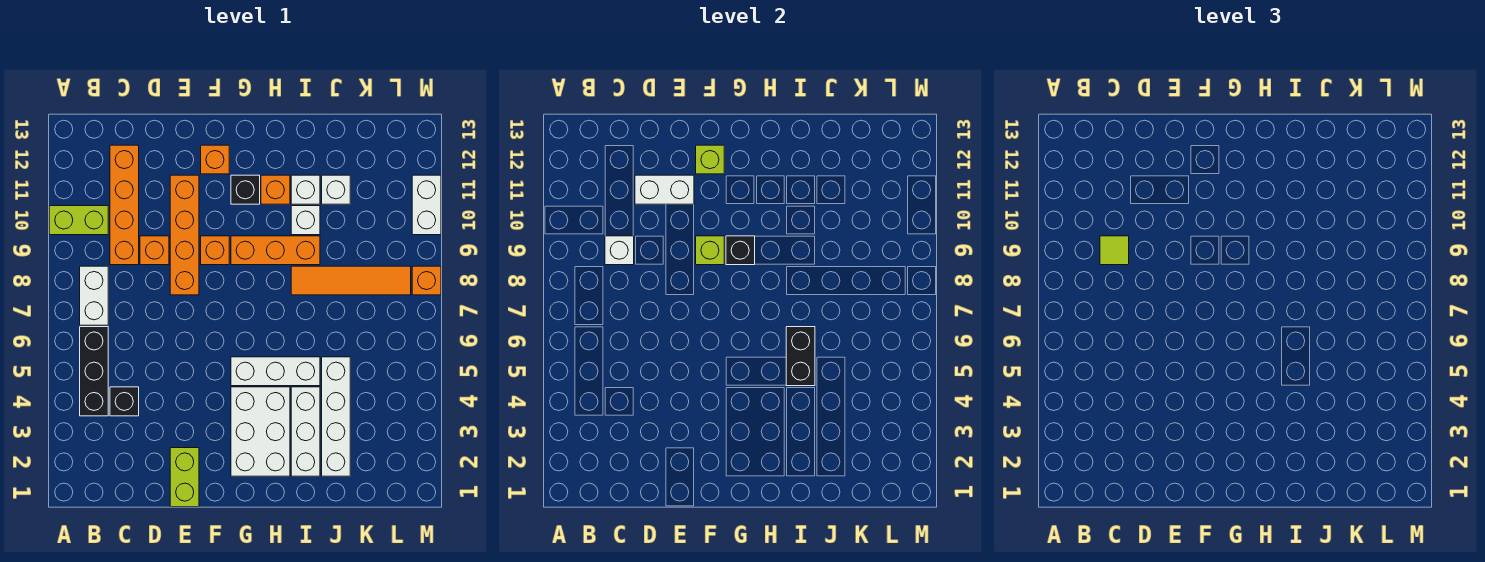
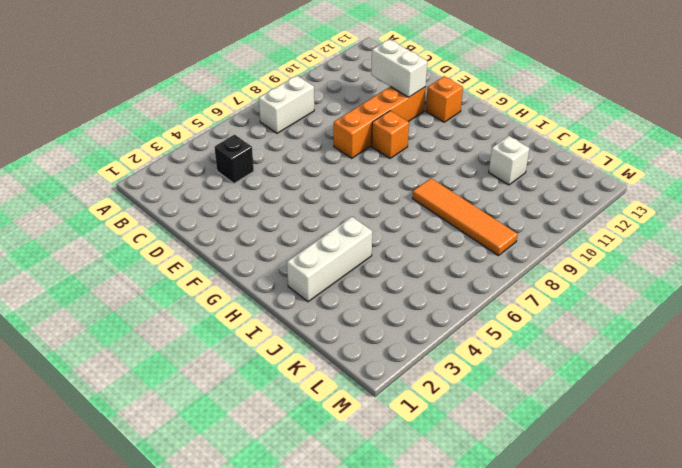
none -> lime 1x2 brick [49,206,108,235]
none -> black 1x3 brick [80,327,108,416]
none -> orange 1x4 brick [110,145,139,265]
none -> orange 1x1 brick [140,236,169,265]

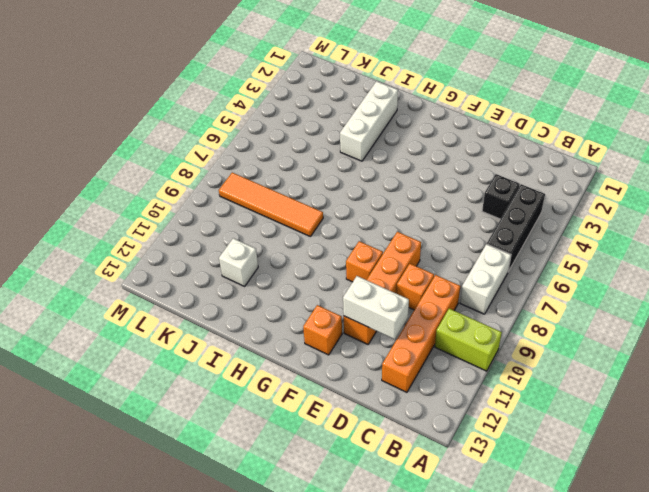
none -> lime 1x2 brick [170,448,199,507]
none -> white 2x3 brick [231,387,290,476]
none -> white 1x3 brick [231,357,320,386]
none -> orange 1x3 brick [231,236,320,265]

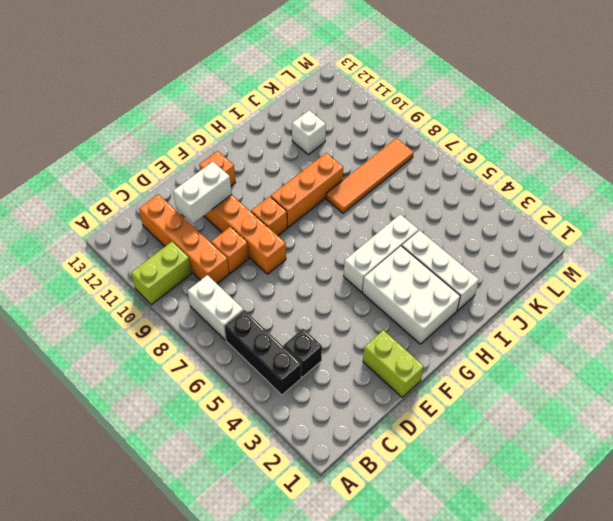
none -> black 1x1 brick [231,175,260,204]
none -> orange 1x1 brick [261,175,290,204]
none -> white 1x1 brick [291,206,320,235]
none -> white 1x1 brick [291,175,320,204]

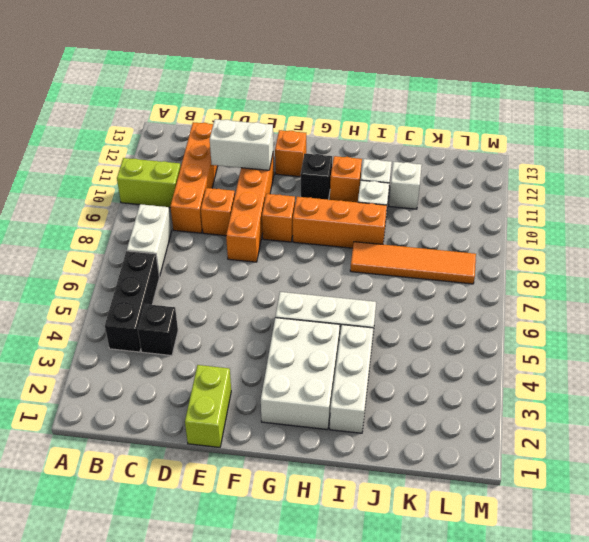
none -> white 1x4 brick [322,357,350,476]
none -> orange 1x1 brick [412,266,441,295]
none -> white 1x2 brick [412,175,441,235]
none -> white 1x1 brick [605,236,634,265]

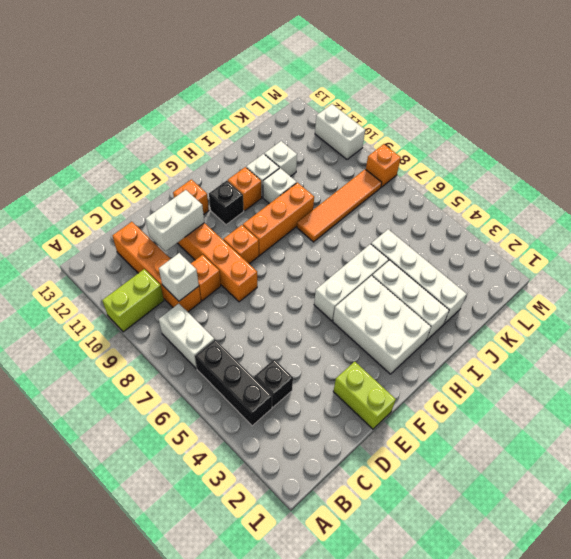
none -> lime 1x1 brick [696,236,724,265]
none -> lime 1x1 brick [696,145,724,174]
none -> black 1x1 brick [726,236,755,265]
none -> black 1x2 brick [786,327,815,386]

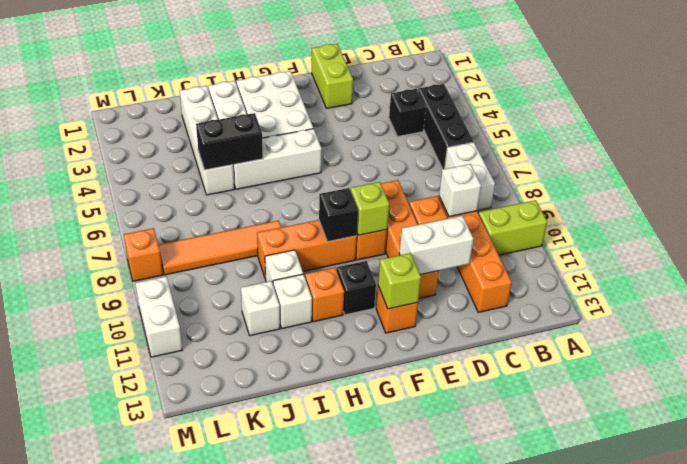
black 1x2 brick [196,113,263,170] -> black 1x2 brick turned to [786,327,815,386]
none -> lime 1x1 tile [1100,236,1129,265]

